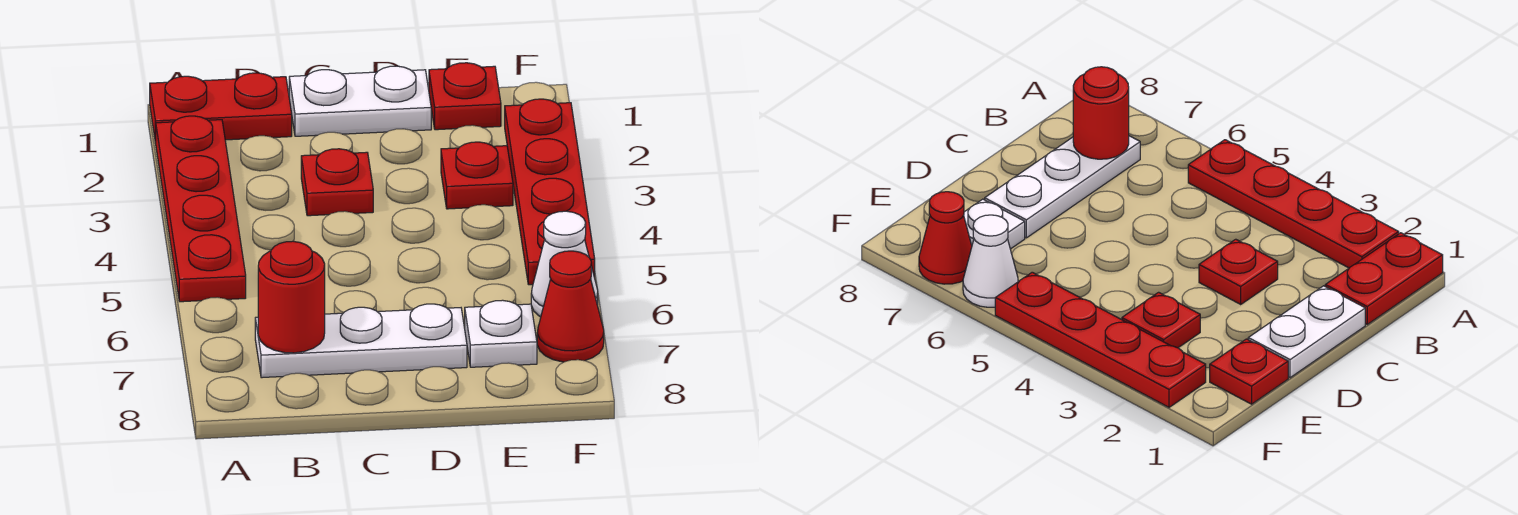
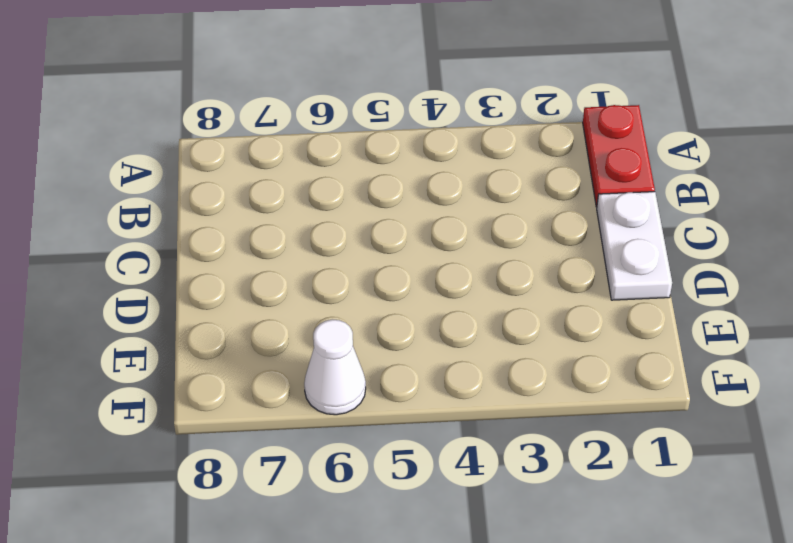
none -> red 1x4 plate [156,116,246,302]
none -> white 1x3 plate [255,304,467,378]
none -> red 1x1 plate [301,149,373,216]

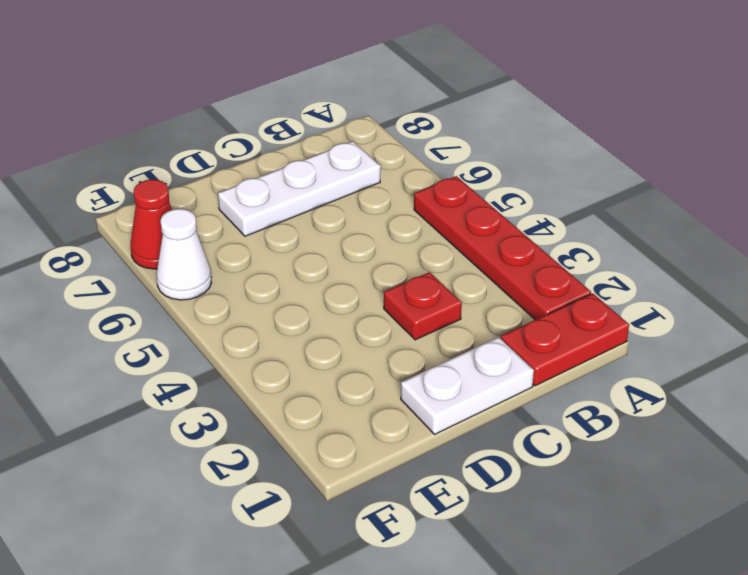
none -> red 1x1 plate [429,63,501,130]
none -> red 1x1 plate [441,142,513,209]
none -> white 1x1 plate [465,300,537,367]

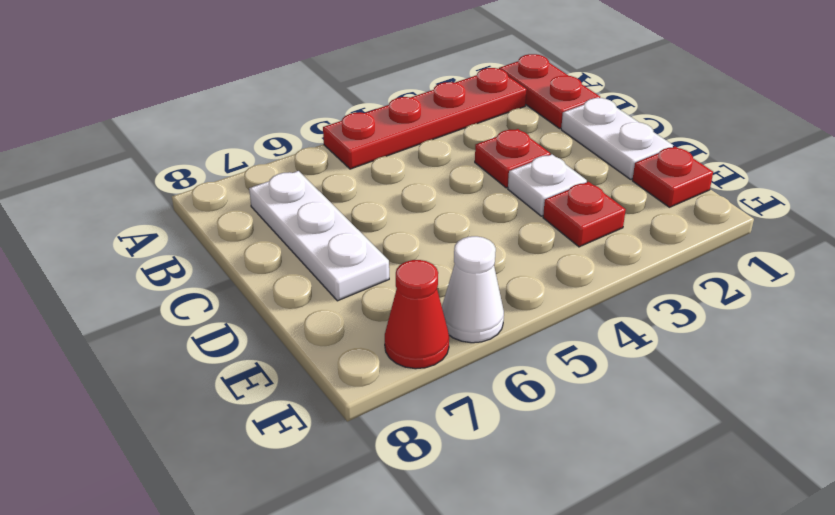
white 1x1 plate [508,155,587,216] -> white 1x1 plate moved to [465,300,537,367]
none -> red 1x4 plate [505,99,595,285]
none -> red 1x1 round brick [258,241,325,353]

